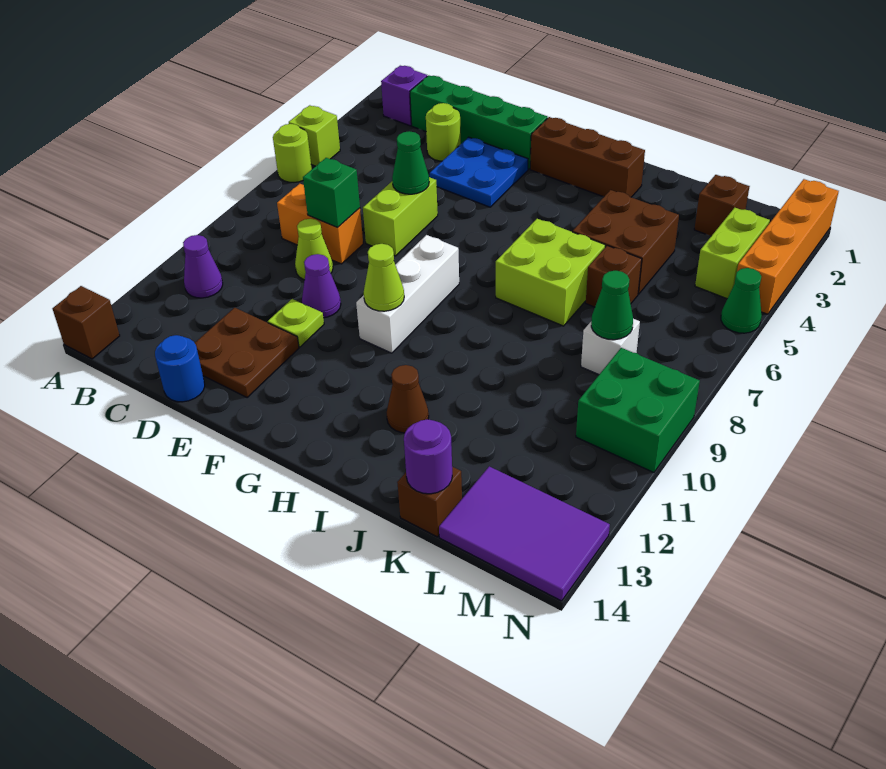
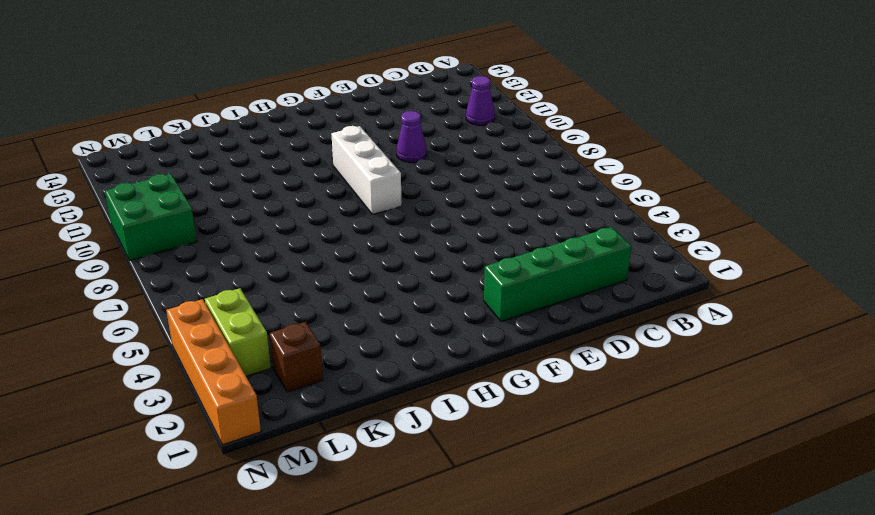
none -> lime 1x1 brick [289,105,340,166]
none -> lime 1x1 round brick [273,124,312,182]
none -> brown 1x1 brick [53,286,120,359]
none -> purple 1x1 brick [381,66,427,126]

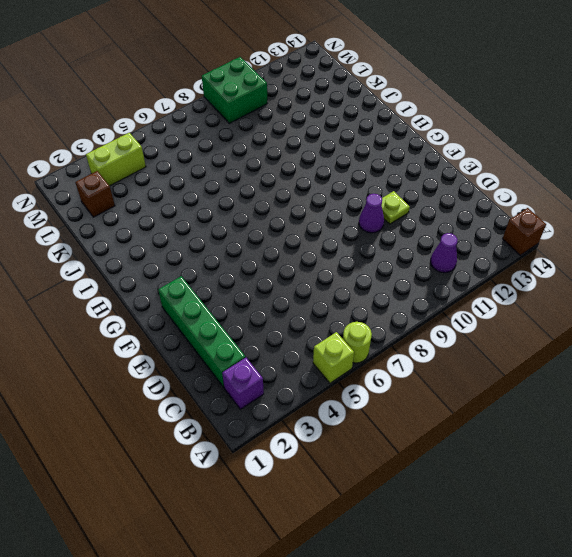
none -> orange 1x2 brick [277,184,363,264]
none -> lime 1x1 round brick [426,103,461,161]
none -> lime 1x1 cone [295,219,333,280]
none -> brown 2x2 plate [195,308,299,398]

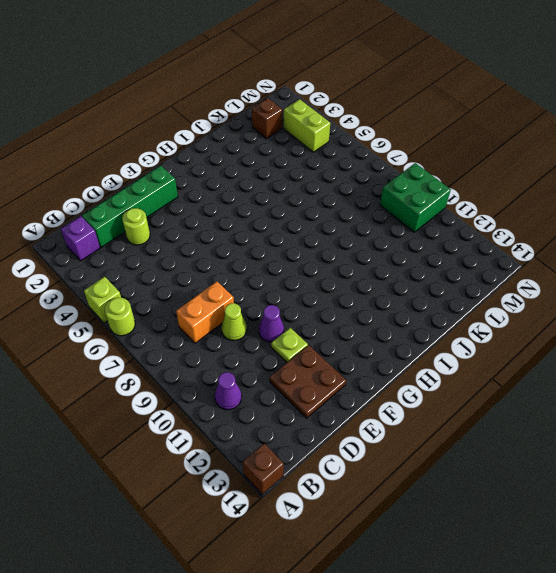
none -> blue 1x1 round brick [155,335,205,402]
none -> blue 2x2 plate [430,137,528,207]
none -> lime 1x2 brick [363,177,438,256]
none -> brown 1x3 brick [530,117,645,197]

